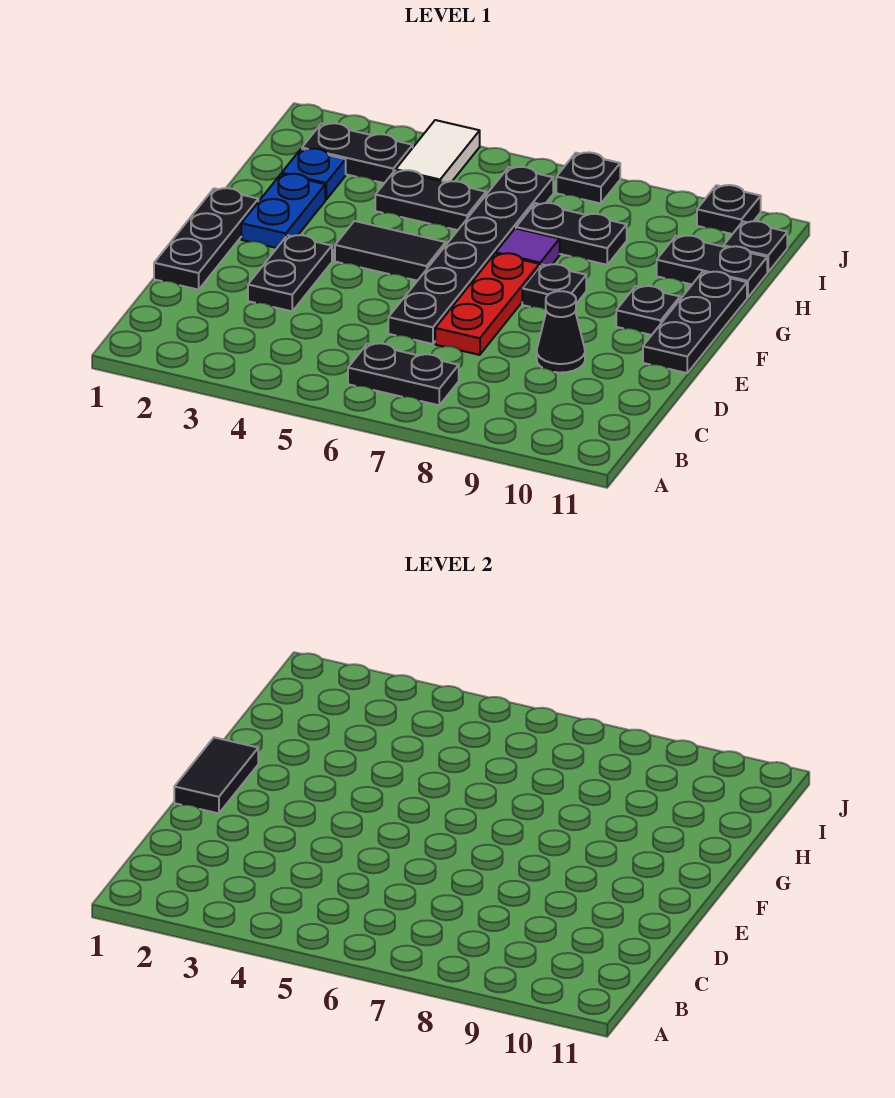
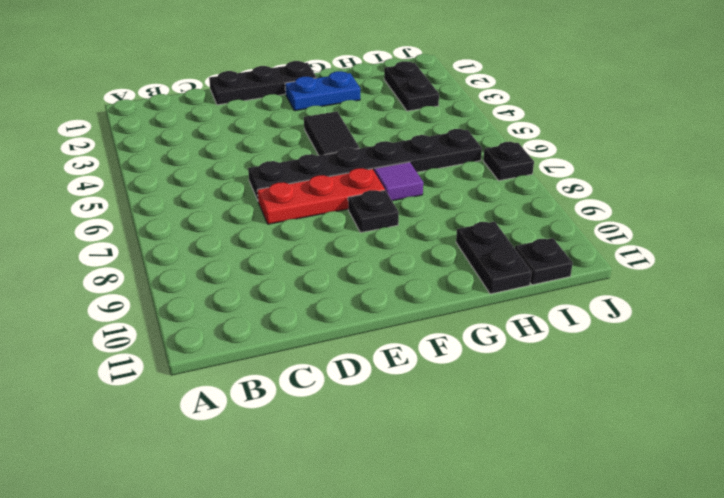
none -> black 1x2 plate [348,343,459,405]
none -> black 1x2 plate [248,235,332,311]
none -> black 1x1 cone [537,291,585,373]

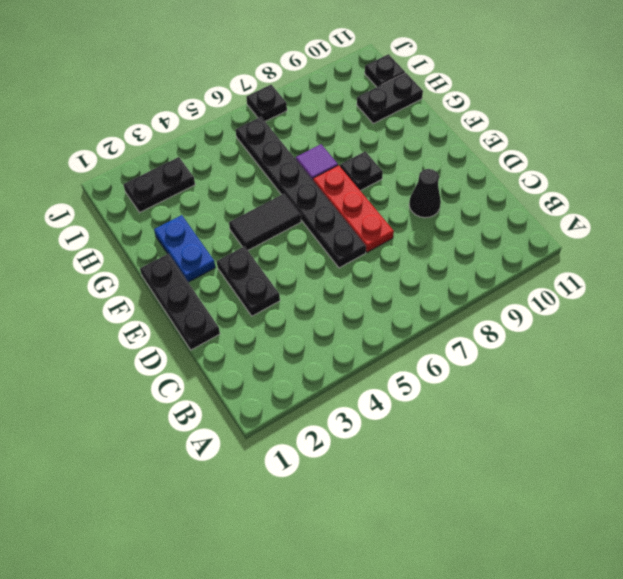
none -> black 1x2 plate [348,343,459,405]
none -> black 1x3 plate [643,272,747,373]
none -> black 1x1 plate [616,286,680,335]

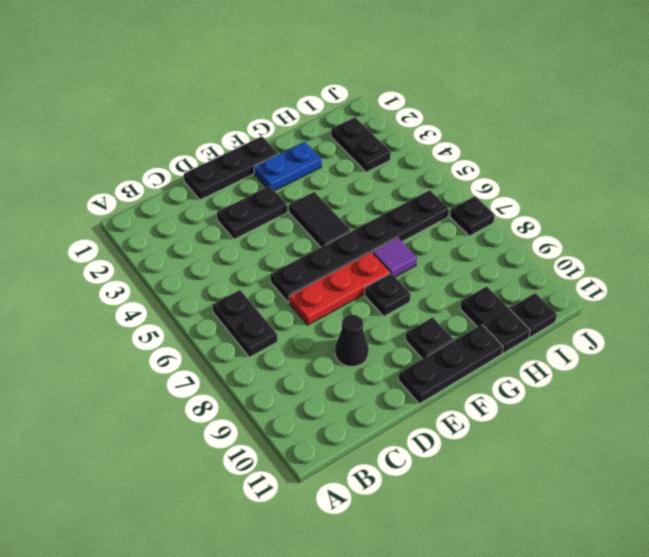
none -> blue 1x1 plate [282,149,346,200]
none -> black 1x2 plate [375,170,486,230]
none -> black 1x2 plate [516,203,627,265]

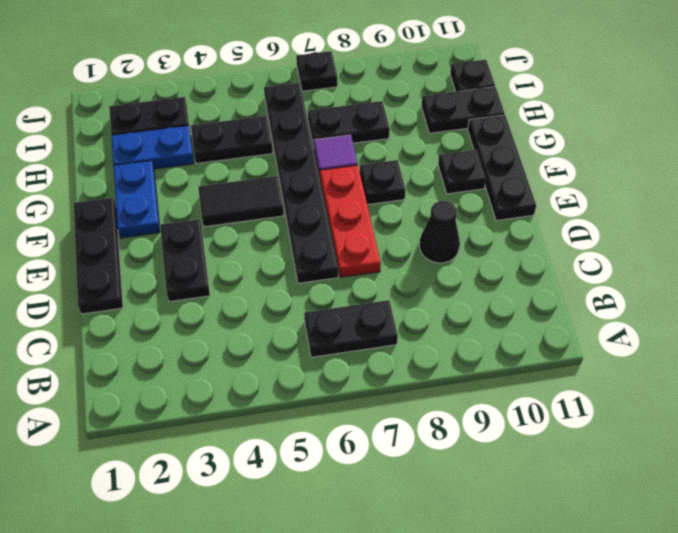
blue 1x2 plate [111,126,194,169] -> blue 1x1 plate [282,149,346,200]
none -> white 1x2 tile [396,120,480,182]
none -> black 1x1 plate [697,185,761,234]
none -> black 1x2 tile [174,737,258,813]

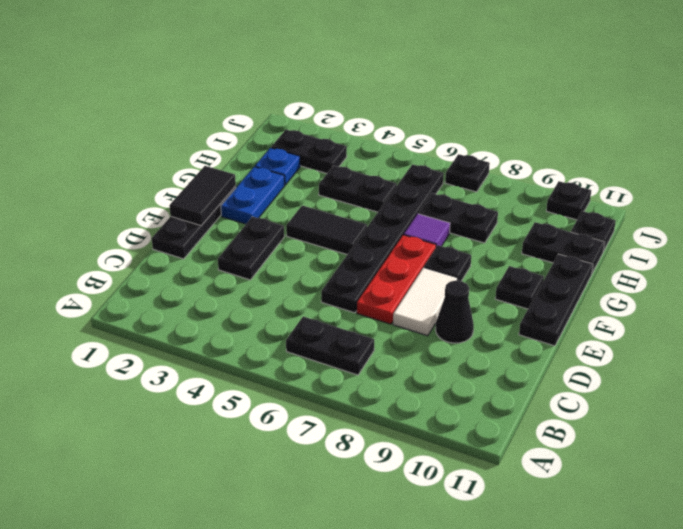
white 1x2 tile [393,268,457,336] -> white 1x2 tile moved to [396,120,480,182]

